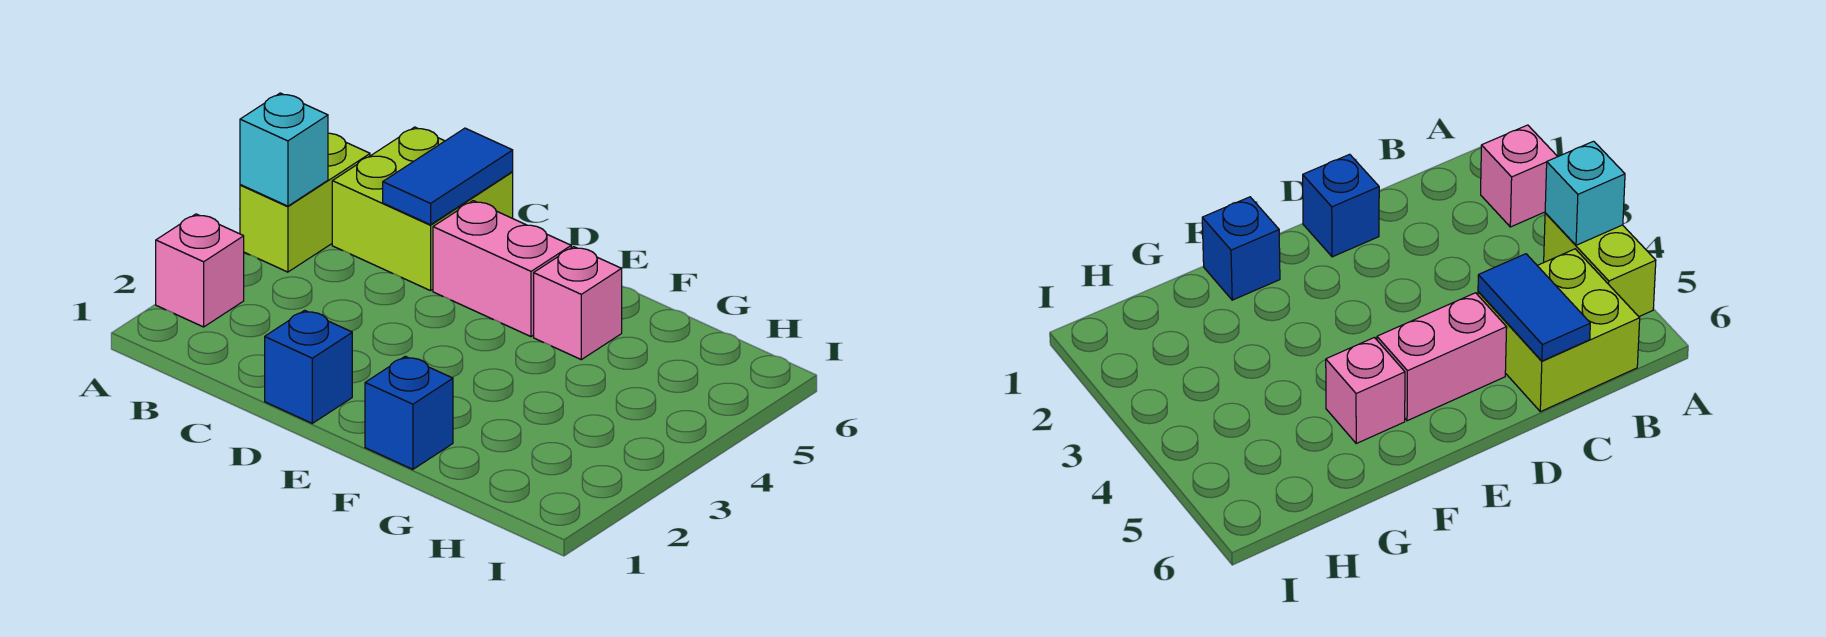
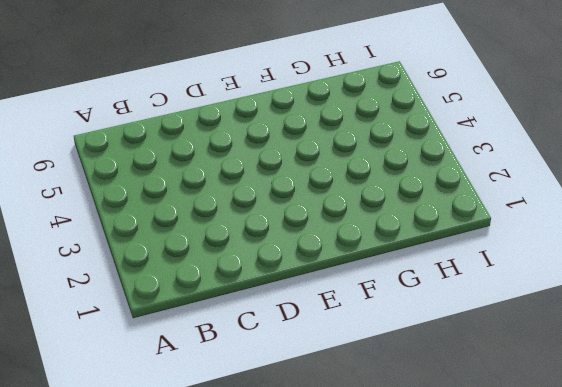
none -> pink 1x1 brick [156,214,244,327]
none -> lime 1x2 brick [240,133,370,272]

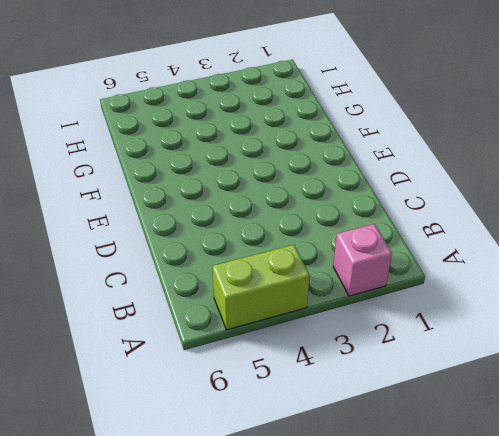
none -> lime 2x2 brick [332,127,513,291]
none -> blue 1x1 brick [265,310,352,423]

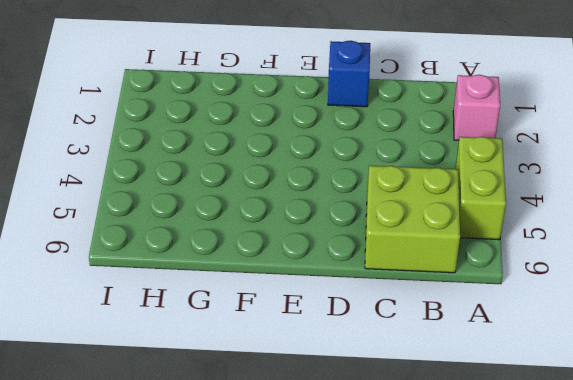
none -> pink 1x2 brick [433,201,571,337]
none -> blue 1x1 brick [365,356,453,469]

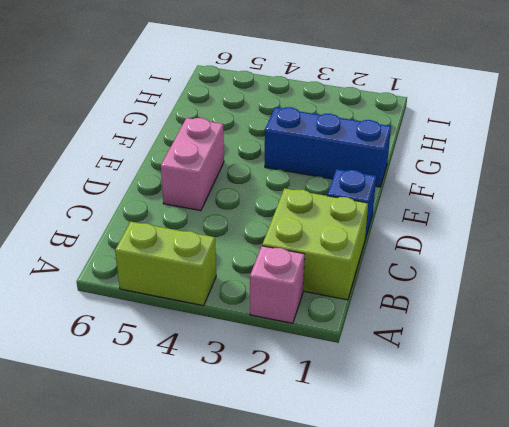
lime 2x2 brick [262,188,368,300] -> lime 2x2 brick moved to [332,127,513,291]
blue 1x3 brick [265,107,391,187] -> blue 1x1 brick [365,356,453,469]
none -> pink 1x1 brick [534,247,622,360]
none -> cyan 1x1 brick [240,93,328,206]

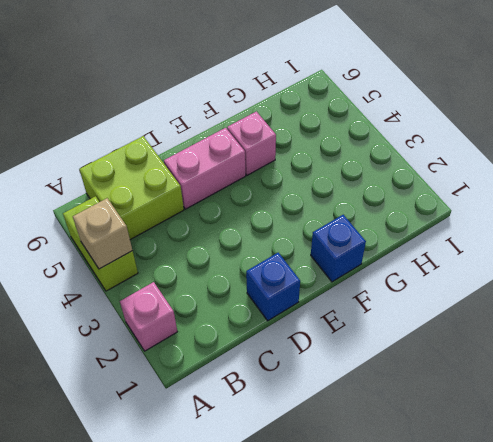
tan 1x1 brick [73,198,132,269] -> cyan 1x1 brick [240,93,328,206]
none -> blue 1x2 tile [383,128,513,225]

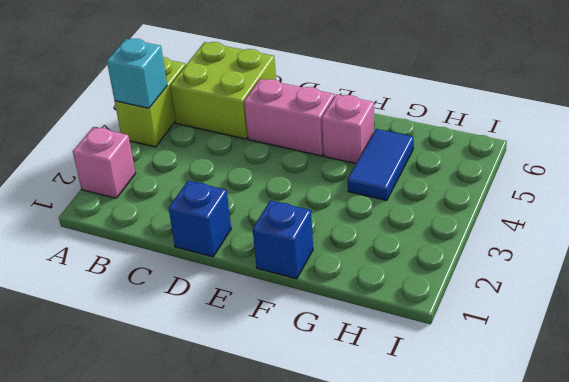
blue 1x2 tile [348,129,414,201] -> blue 1x2 tile moved to [383,128,513,225]

